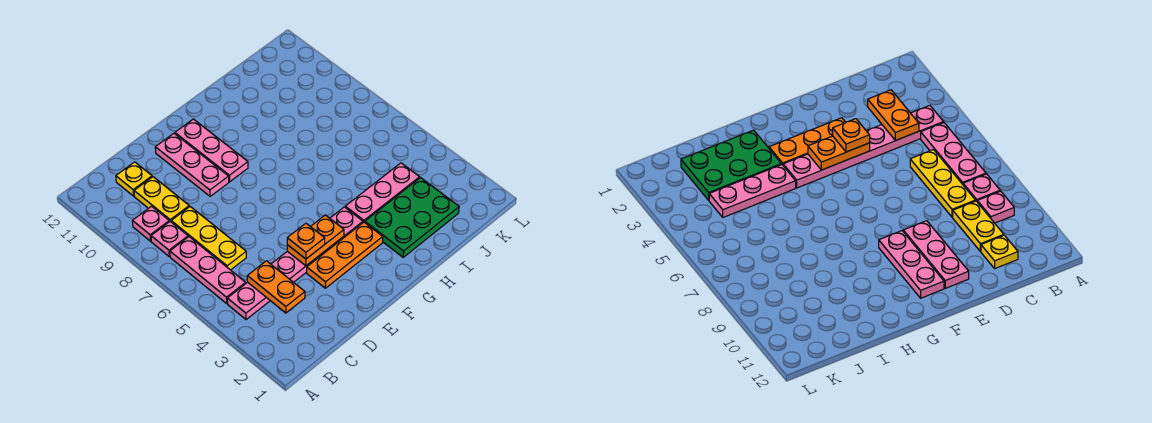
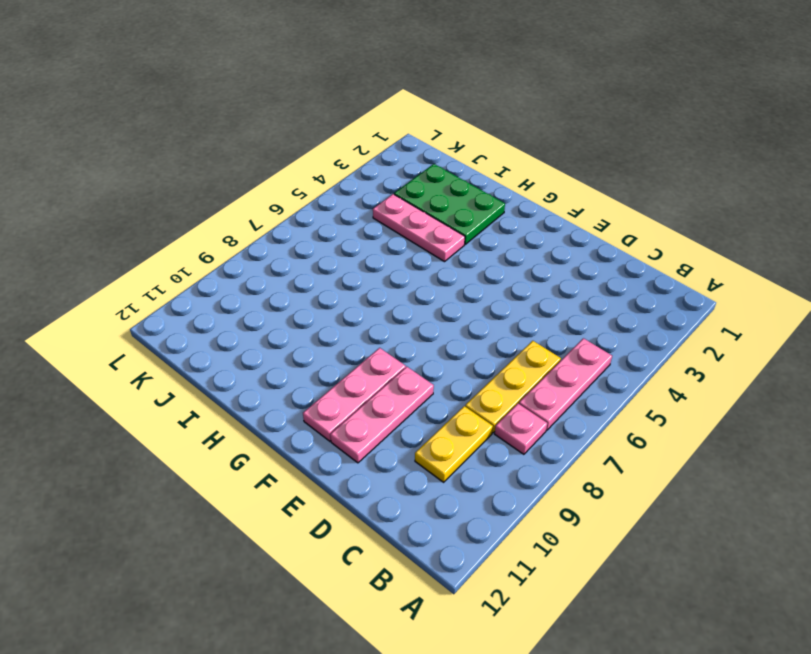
none -> pink 1x6 plate [227,207,363,320]
none -> pink 1x1 plate [133,206,169,241]
none -> yellow 1x1 plate [116,162,152,196]

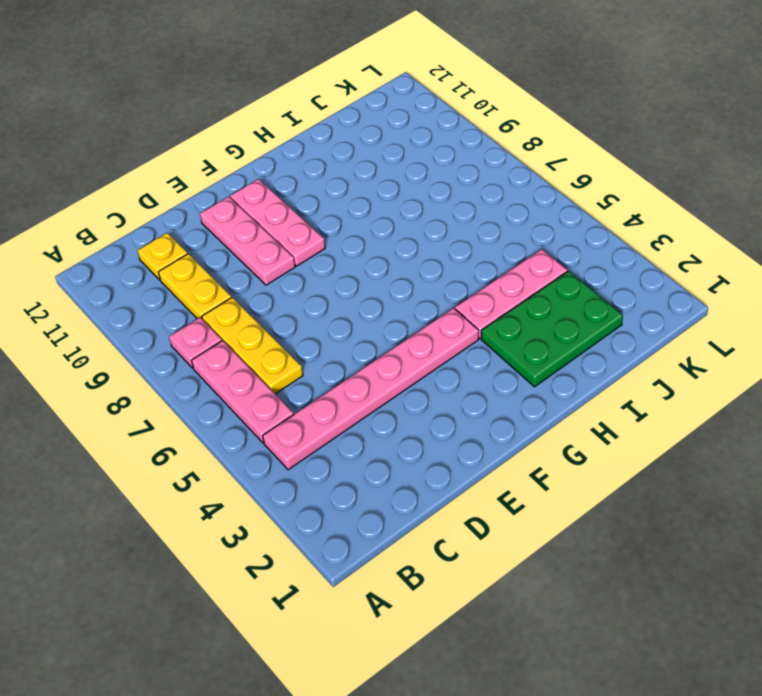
none -> pink 1x1 plate [133,206,169,241]
none -> orange 1x3 plate [307,222,383,288]
none -> orange 1x2 plate [247,261,305,313]

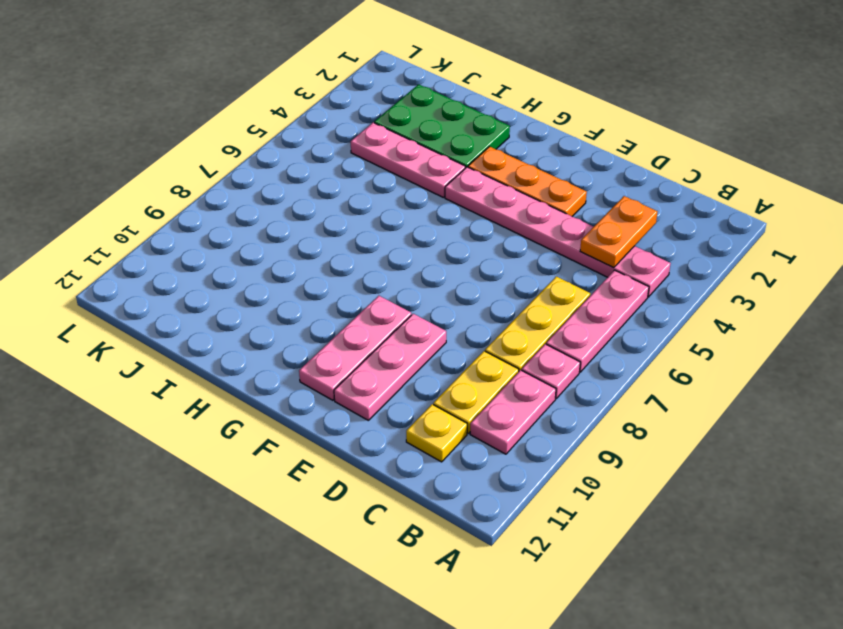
pink 1x2 plate [470,370,556,454] -> pink 1x1 plate [133,206,169,241]
none -> orange 1x2 plate [287,215,344,266]
none -> orange 1x1 plate [287,223,325,259]

